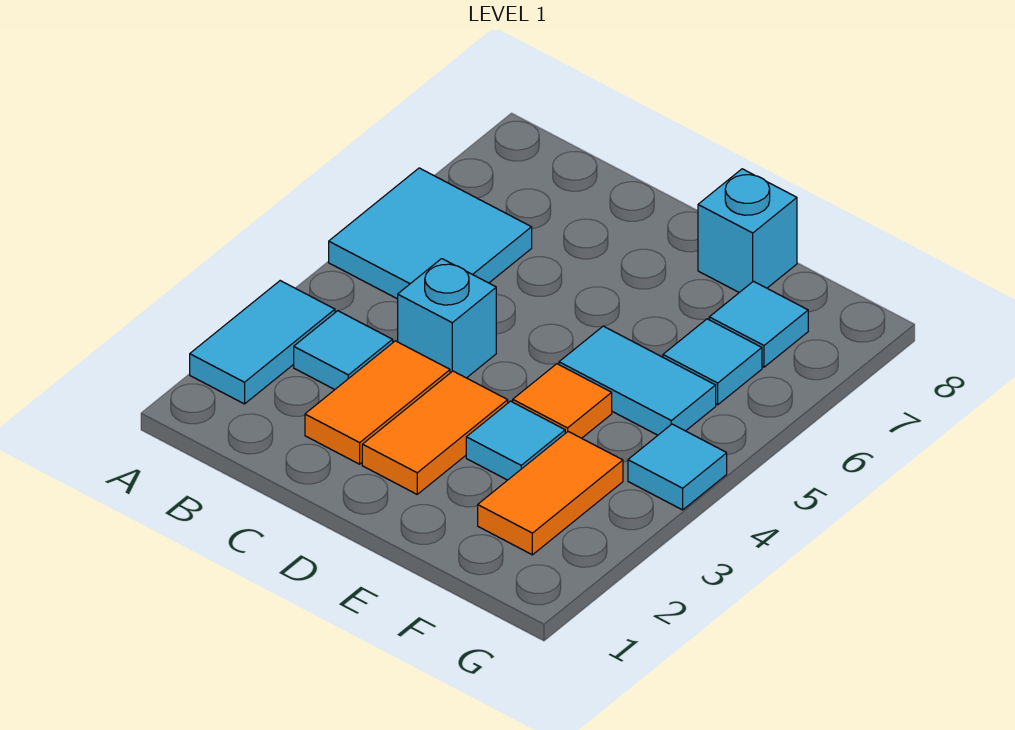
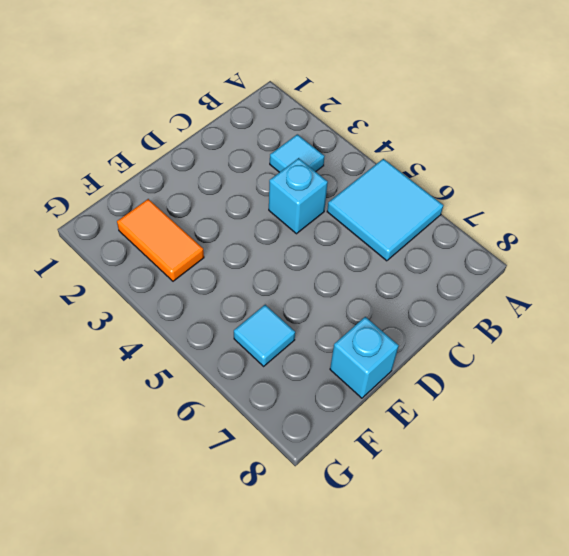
none -> cyan 1x2 tile [190,281,335,404]
none -> orange 1x2 tile [305,341,450,464]
none -> orange 1x2 tile [362,371,508,494]

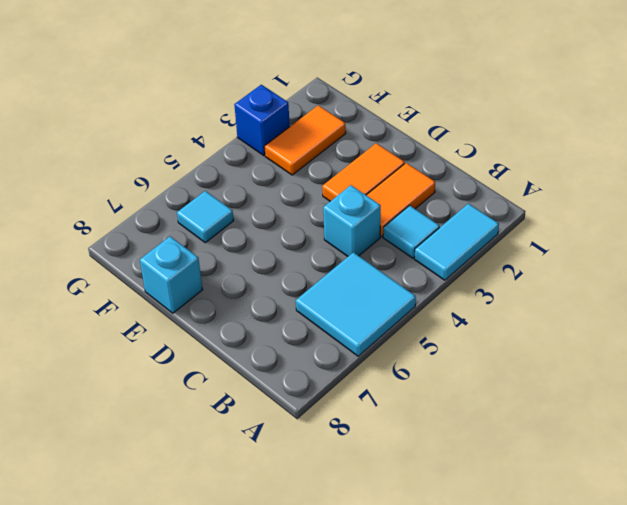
blue 1x1 brick [234,85,290,155] -> none
none -> cyan 1x1 tile [466,401,565,480]
none -> orange 1x1 tile [513,364,612,438]
none -> cyan 1x2 tile [559,326,716,435]

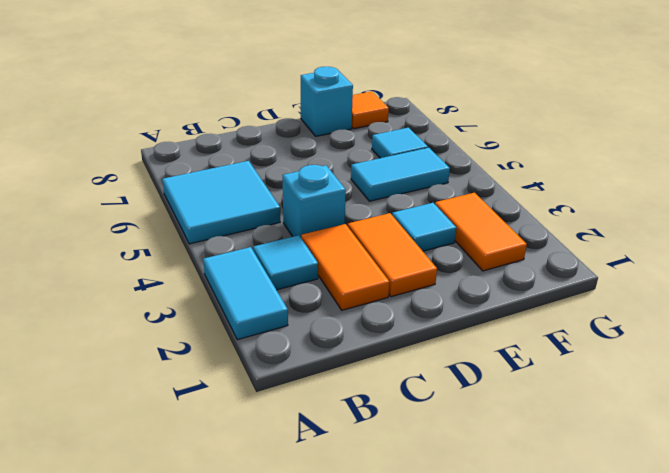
orange 1x1 tile [352,91,389,129] -> orange 1x1 tile moved to [513,364,612,438]
none -> cyan 1x1 tile [709,281,808,367]
none -> cyan 1x1 tile [628,424,727,510]

